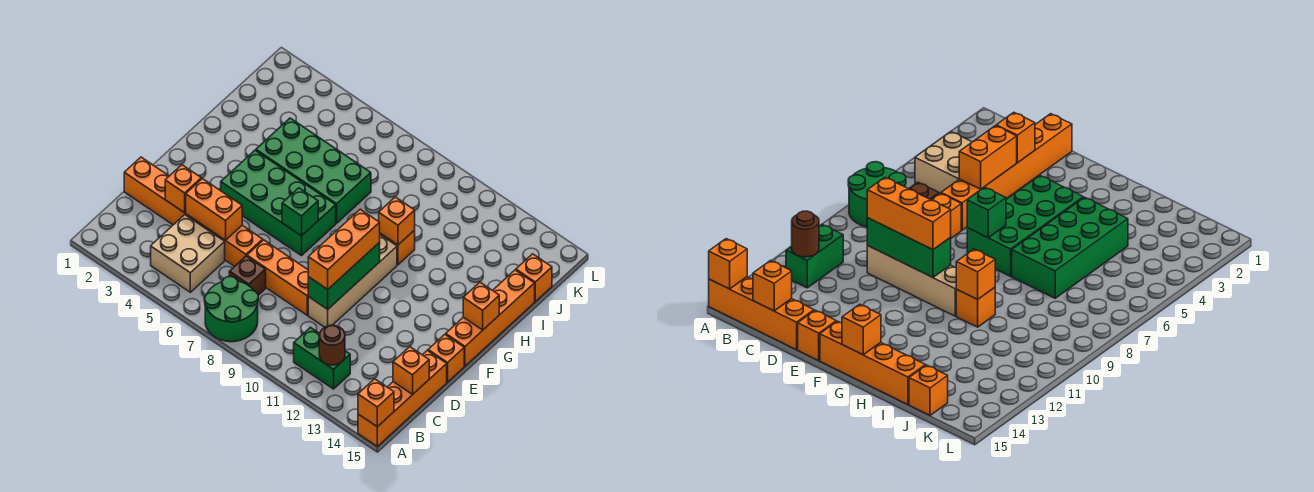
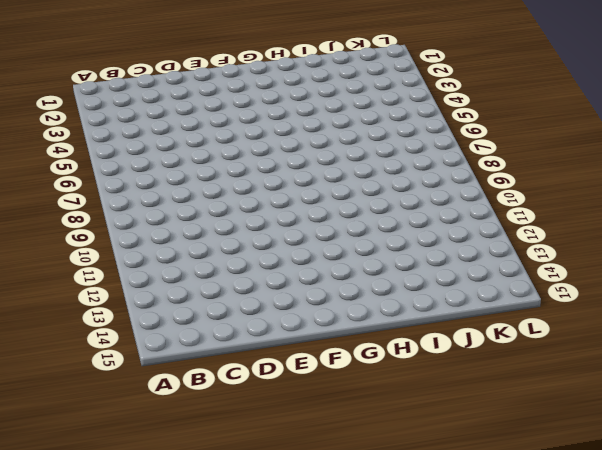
none -> green 2x2 round brick [204,276,258,342]
none -> orange 1x4 brick [358,350,447,446]
none -> tan 2x2 brick [151,215,225,292]

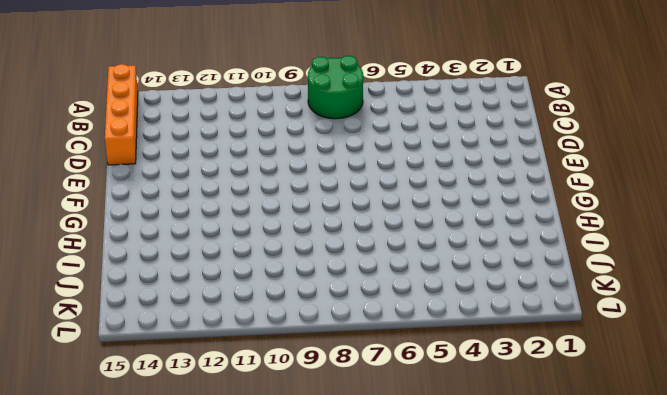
none -> tan 2x2 brick [151,215,225,292]
none -> green 1x2 brick [294,327,350,389]
none -> brown 1x1 brick [229,256,266,295]

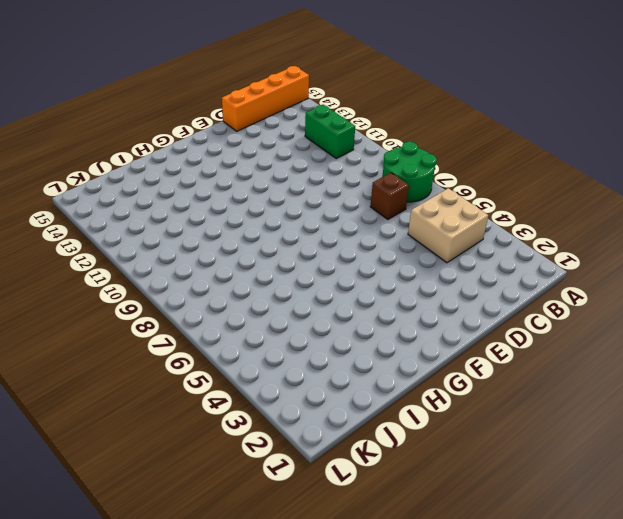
none -> orange 1x6 brick [124,157,263,266]
none -> orange 1x3 brick [247,240,308,315]
none -> tan 1x4 brick [308,235,397,327]

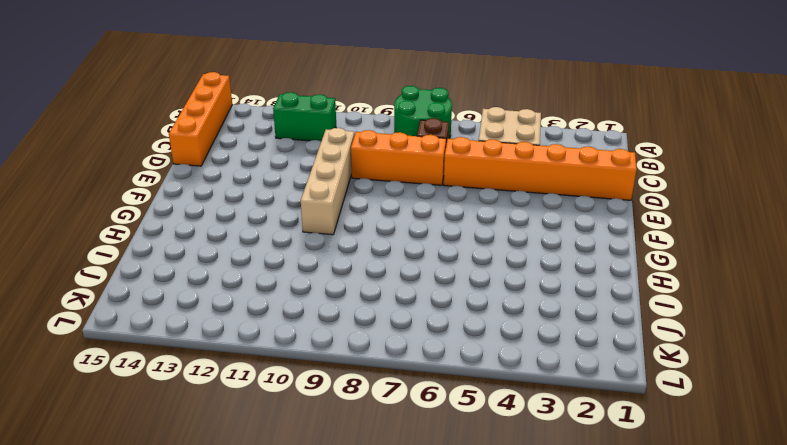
none -> orange 1x1 brick [428,335,464,382]
none -> green 2x4 brick [221,150,336,256]
none -> orange 1x4 brick [446,270,535,366]

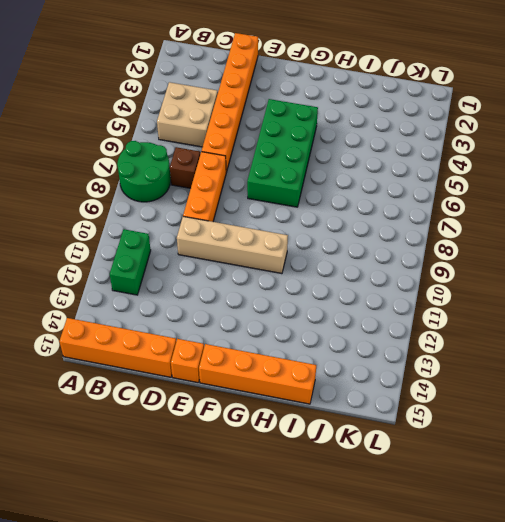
none -> green 2x4 brick [256,118,371,223]
none -> orange 1x1 brick [380,230,415,265]
none -> orange 1x1 brick [516,254,552,301]

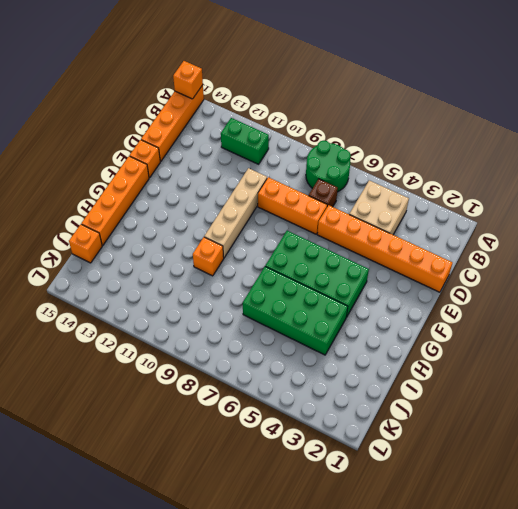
none -> brown 1x1 round brick [319,325,345,365]
none -> orange 1x1 brick [393,347,429,394]
none -> orange 1x1 brick [165,165,201,213]

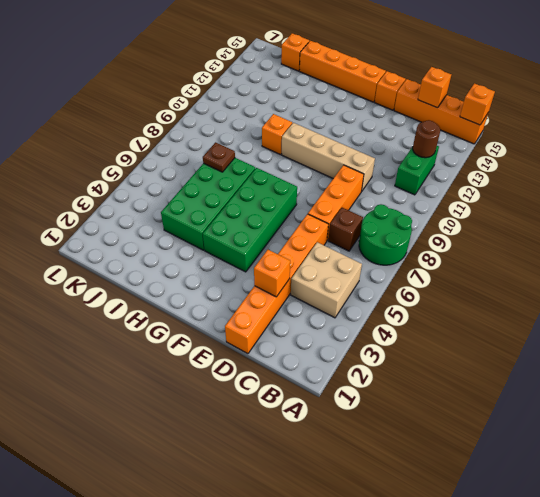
brown 1x1 plate [203,142,235,172] -> none
none -> orange 1x2 brick [186,179,242,240]
none -> green 1x3 brick [308,242,380,309]
none -> green 1x1 brick [282,188,318,236]

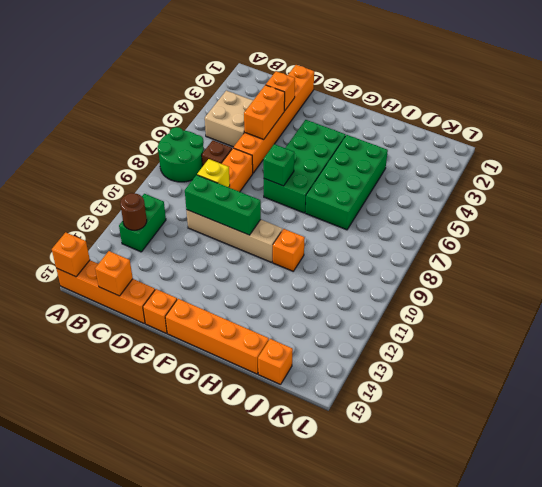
yellow 1x1 brick [197,159,230,187] -> none
none -> orange 1x1 brick [463,282,499,330]
none -> orange 1x1 brick [379,197,415,245]
none -> orange 1x3 brick [308,209,380,289]

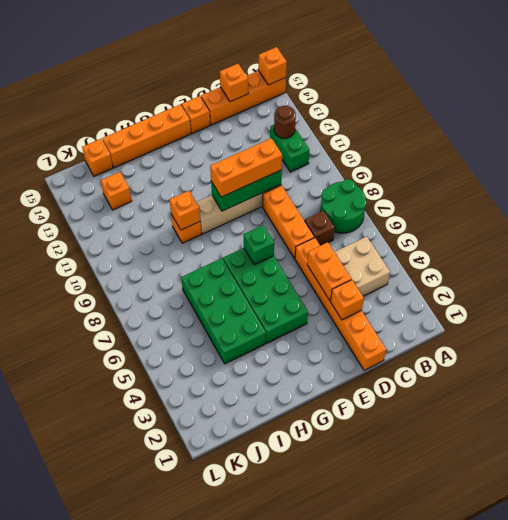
orange 1x1 brick [101,172,132,210] -> orange 1x1 brick moved to [463,282,499,330]

